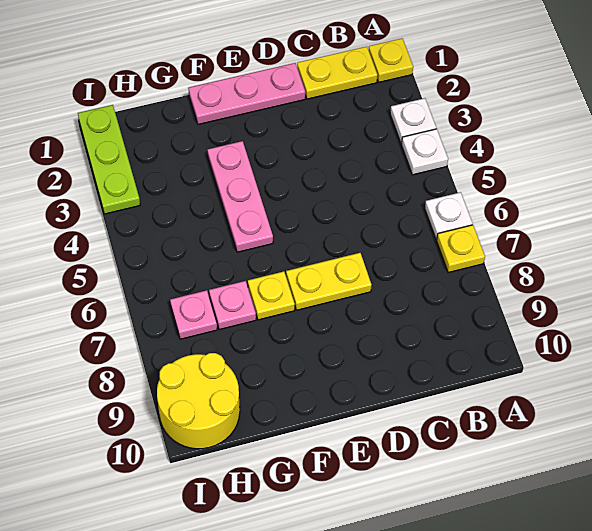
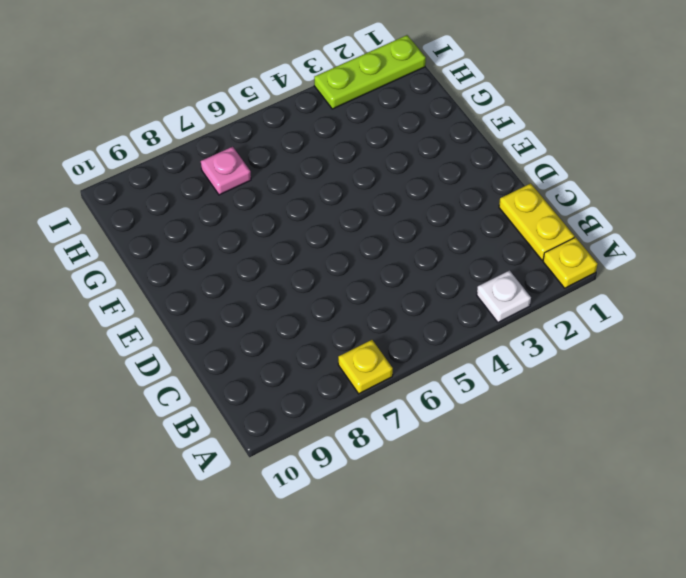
none -> white 1x1 plate [401,129,448,175]
none -> white 1x1 plate [425,192,473,239]
none -> pink 1x3 plate [188,63,305,124]

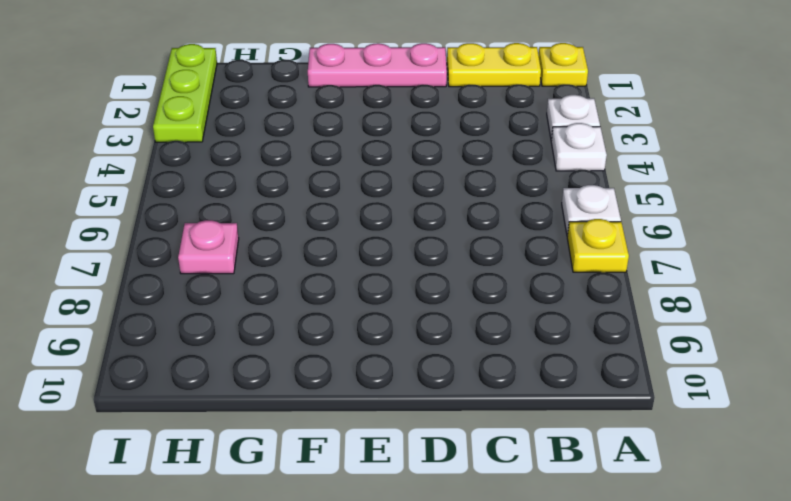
none -> yellow 1x2 plate [286,253,371,310]
none -> pink 1x3 plate [207,141,273,252]
none -> yellow 1x1 plate [248,271,295,320]

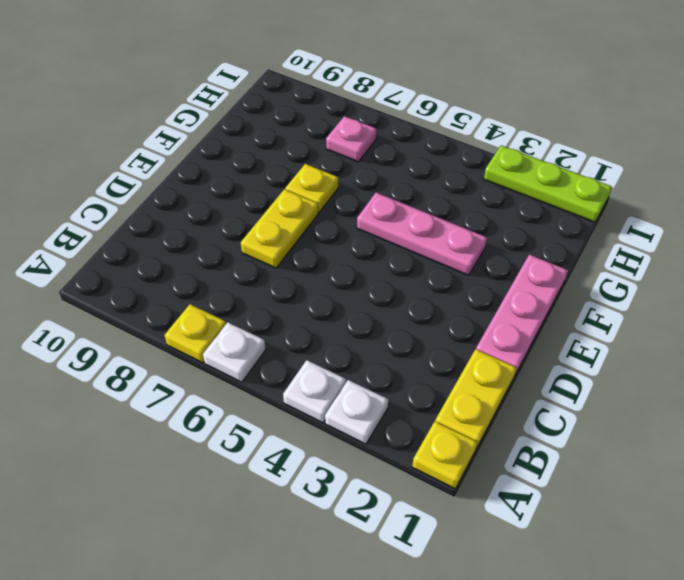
none -> pink 1x1 plate [209,281,256,330]
none -> yellow 2x2 round brick [157,353,240,449]

